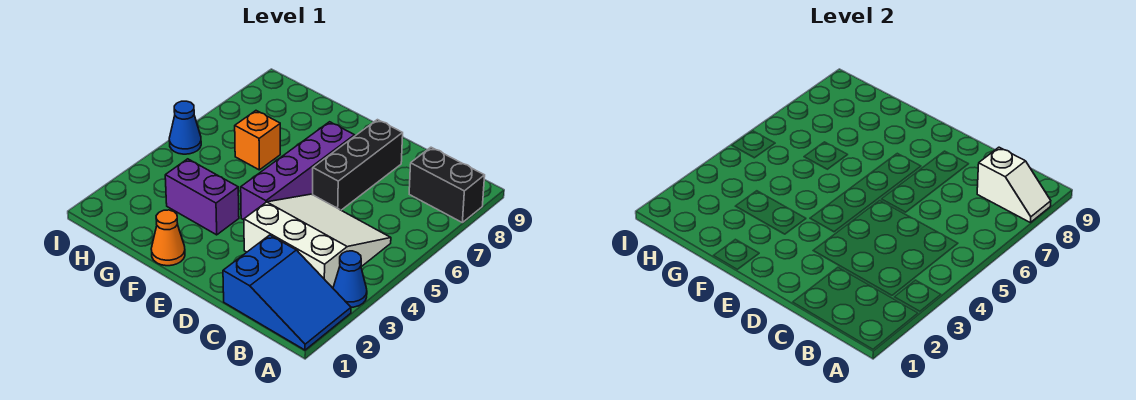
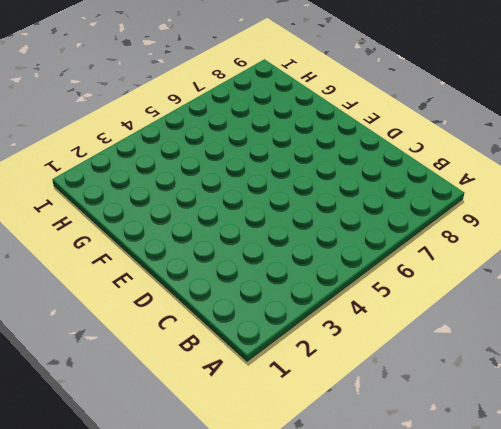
none -> blue 2x3 slope [223,235,351,350]
none -> blue 1x1 cone [333,251,367,307]

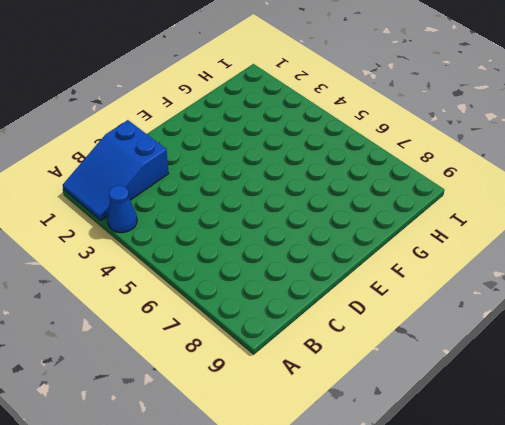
none -> black 1x2 brick [409,147,485,222]
none -> white 3x3 slope [244,194,391,288]

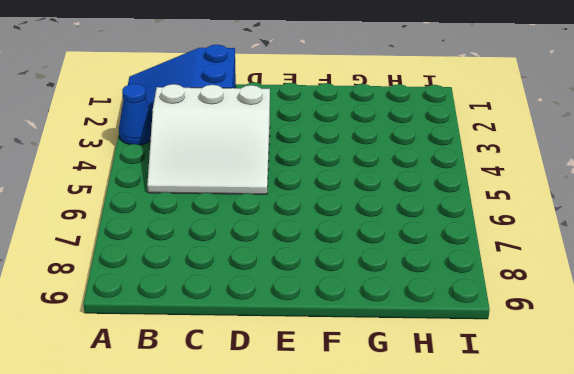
none -> black 1x2 brick [409,147,485,222]
none -> black 1x3 brick [313,120,403,210]

